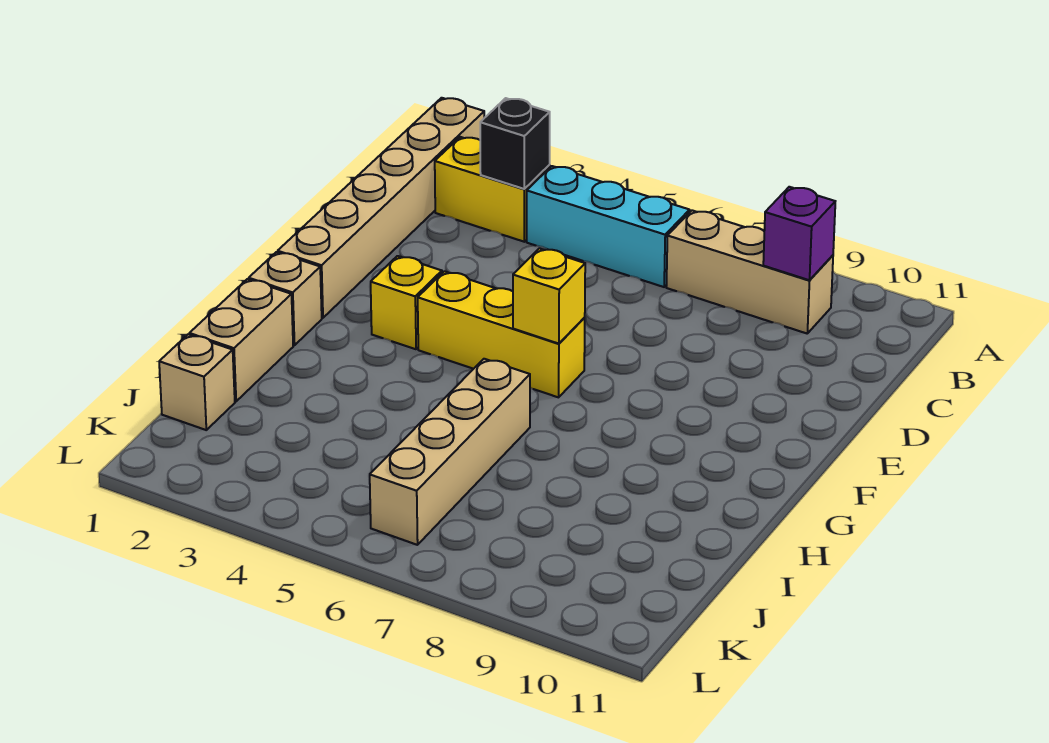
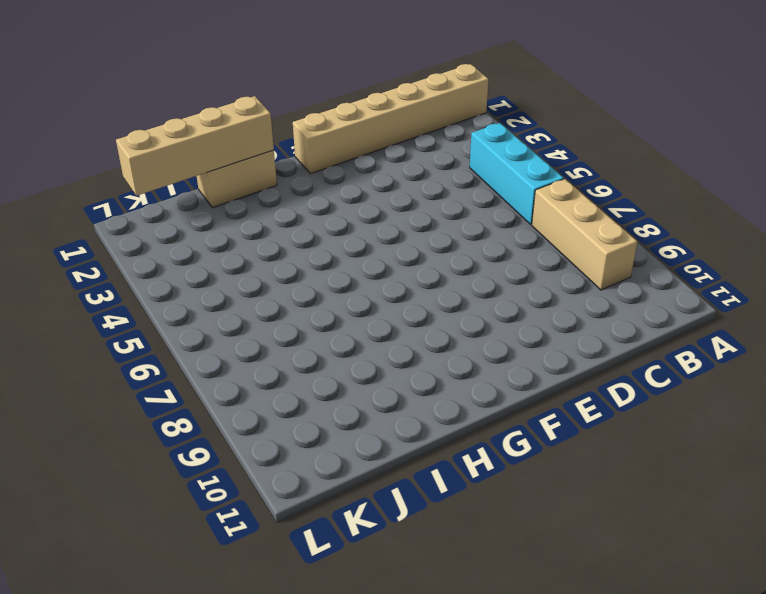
tan 1x4 brick [116,96,274,196] -> tan 1x4 brick moved to [370,359,530,545]
none -> yellow 1x2 brick [435,137,550,242]
none -> yellow 1x1 brick [371,256,442,349]
none -> yellow 1x3 brick [418,271,585,397]

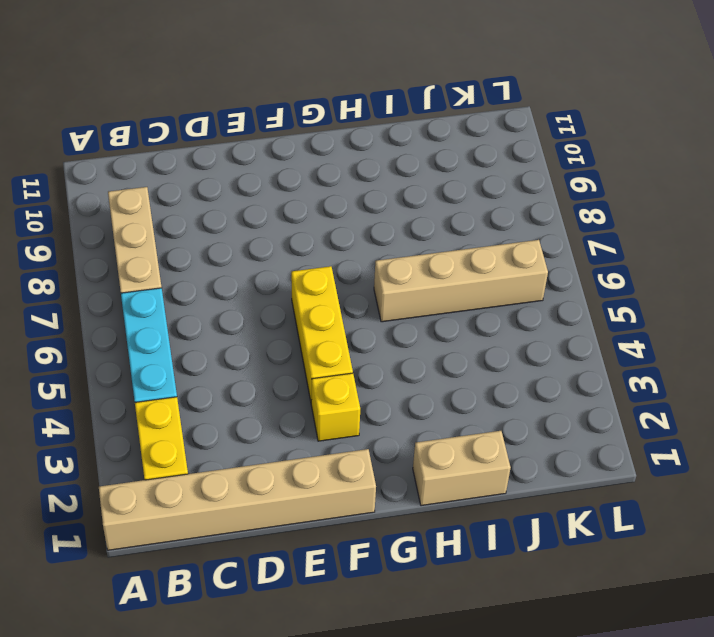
none -> tan 1x1 brick [249,252,322,345]
none -> tan 1x1 brick [159,334,235,430]
none -> black 1x1 brick [480,98,550,189]

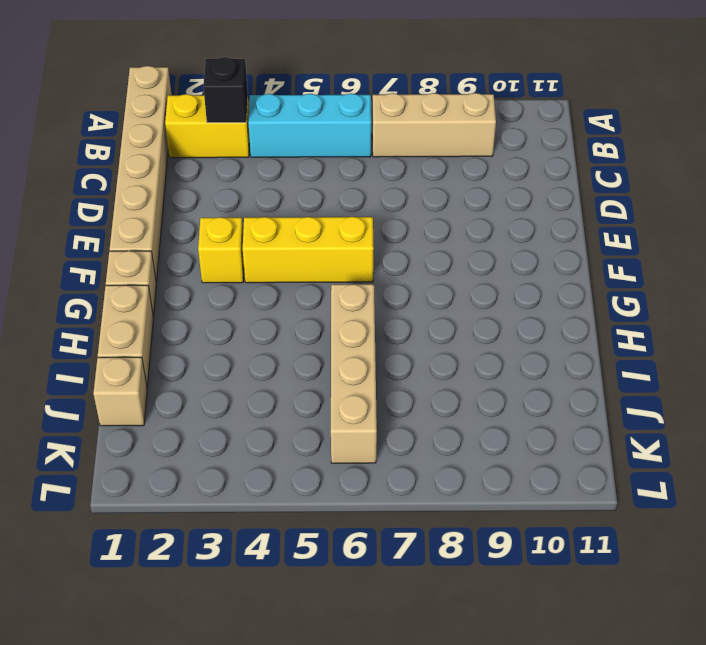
none -> purple 1x1 brick [763,187,835,280]
none -> yellow 1x1 brick [513,248,585,344]

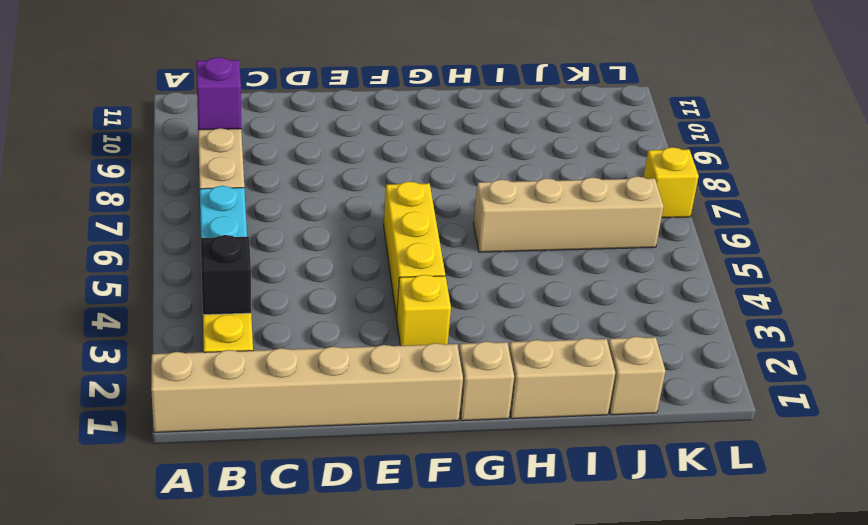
yellow 1x1 brick [644,147,699,218] -> yellow 1x1 brick moved to [513,248,585,344]

